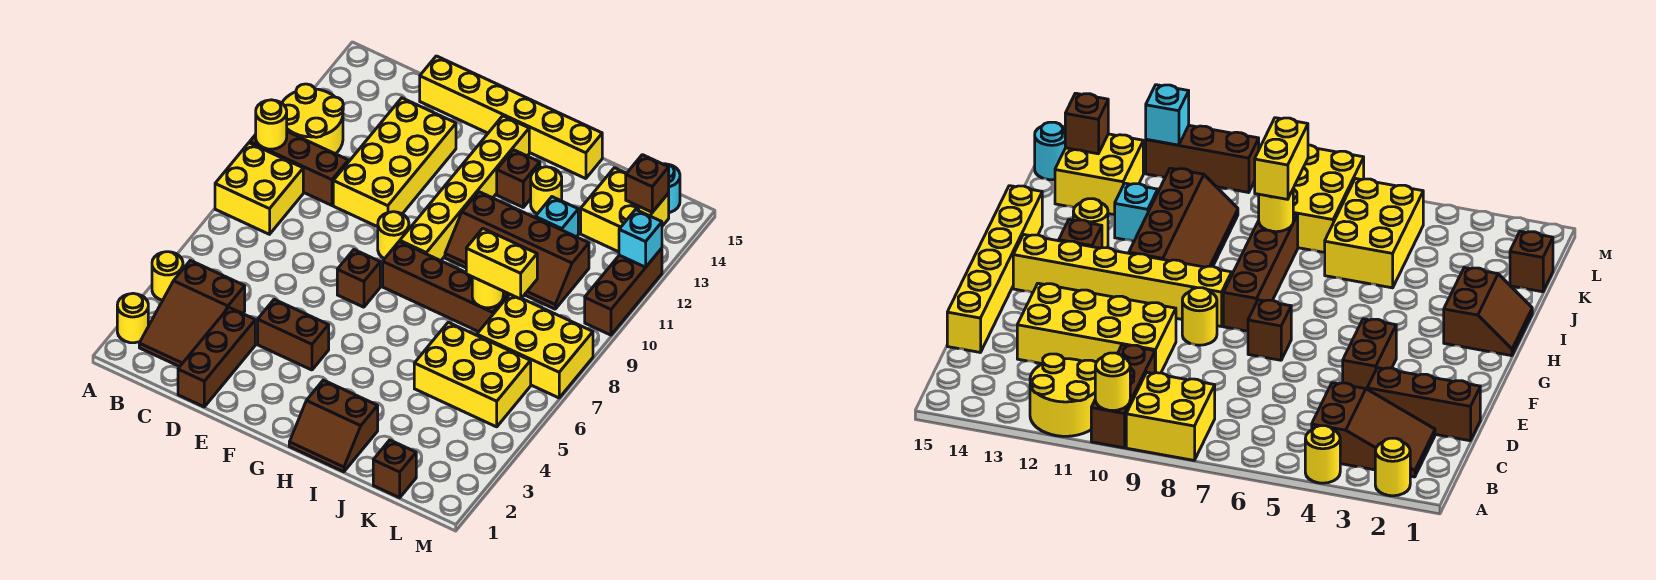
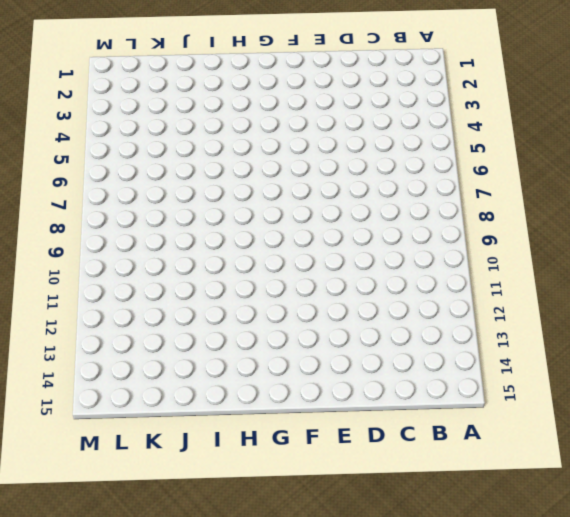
none -> yellow 1x1 round brick [117,293,148,343]
none -> yellow 1x1 round brick [152,252,183,300]
none -> yellow 2x2 brick [215,143,303,234]
none -> brown 1x3 brick [250,132,348,205]

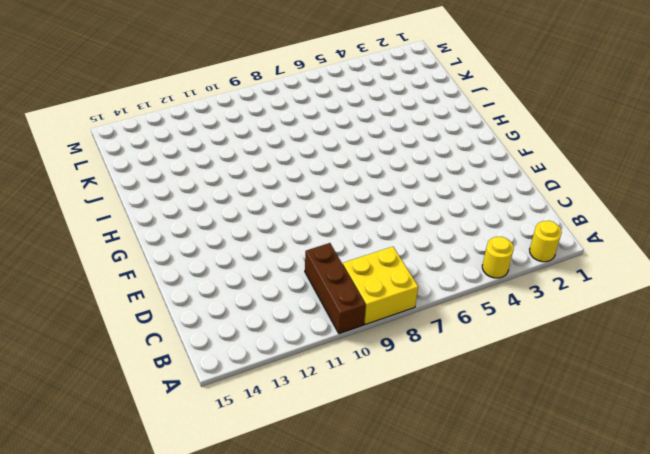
none -> yellow 2x2 round brick [282,84,343,154]
none -> brown 2x3 slope [139,260,245,367]
none -> brown 1x3 brick [178,307,255,407]
none -> yellow 2x4 brick [333,98,456,227]

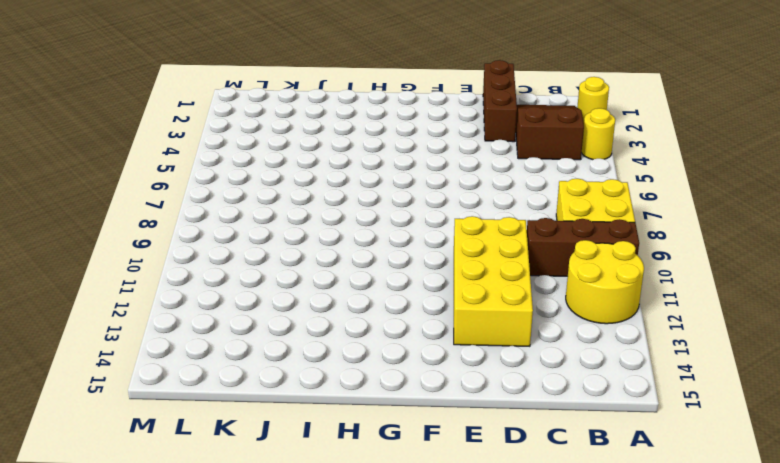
none -> yellow 1x6 brick [420,56,602,179]
none -> brown 1x2 brick [258,299,329,370]
none -> brown 1x1 brick [337,250,380,307]
none -> yellow 1x1 round brick [378,212,409,259]

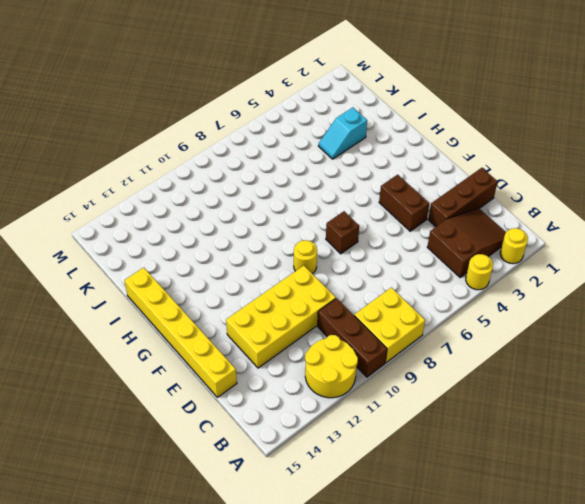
cyan 1x2 slope [319,108,367,159] -> none
none -> brown 1x4 brick [383,241,509,332]
none -> yellow 1x6 brick [400,116,529,261]
none -> brown 2x2 slope [289,380,378,472]
none -> brown 2x4 slope [445,192,589,309]

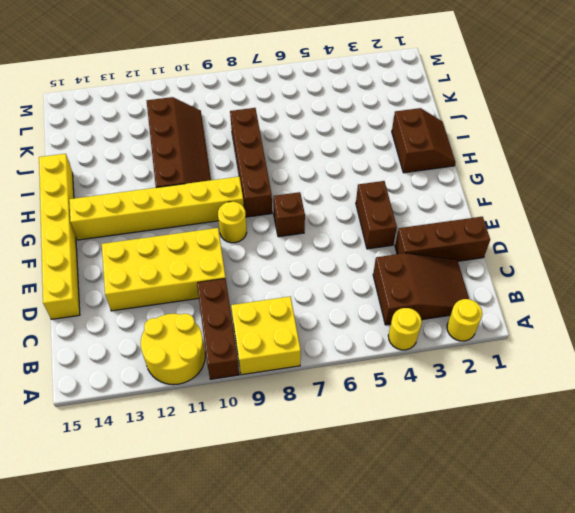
none -> brown 1x1 brick [497,150,540,207]
none -> yellow 1x1 round brick [531,167,562,214]
none -> yellow 2x3 brick [414,322,531,427]
none -> cyan 1x1 brick [535,197,578,237]

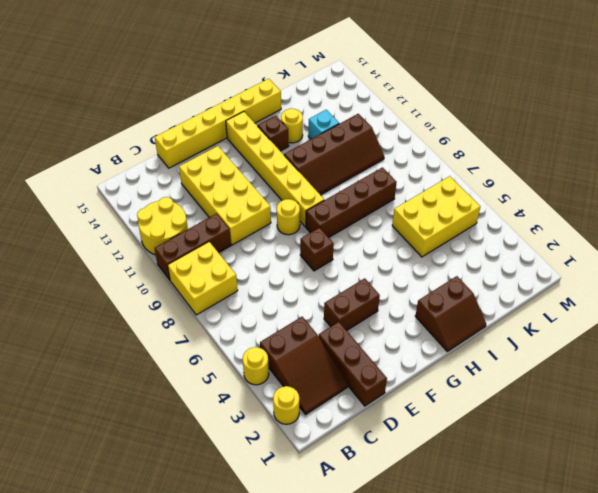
none -> brown 1x1 brick [373,440,416,498]
none -> yellow 2x3 brick [477,294,593,398]
none -> yellow 2x2 brick [581,168,669,252]
none -> cyan 1x1 round brick [664,164,680,213]

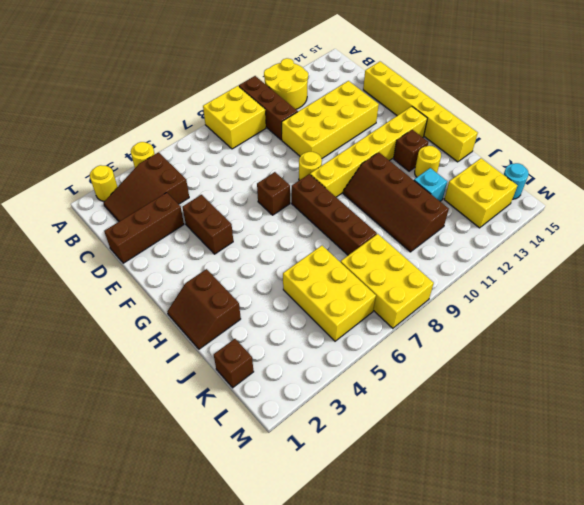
none -> brown 1x3 brick [585,248,662,335]
none -> yellow 1x1 round brick [256,100,287,149]
none -> yellow 1x1 round brick [472,277,503,308]
none -> brown 1x1 brick [626,155,669,212]

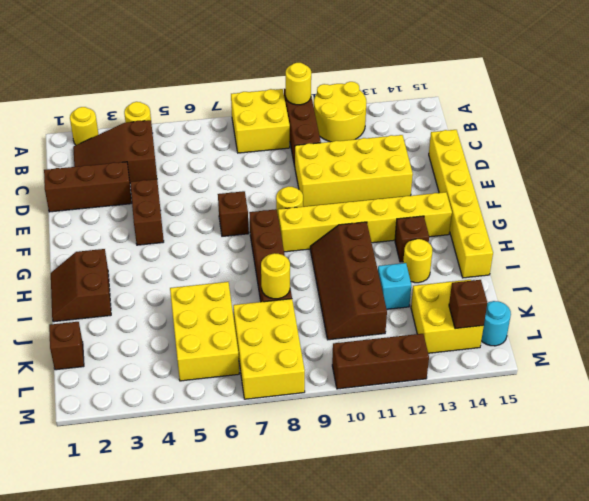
none -> cyan 1x1 brick [619,210,662,267]
none -> yellow 1x2 brick [466,229,537,299]

